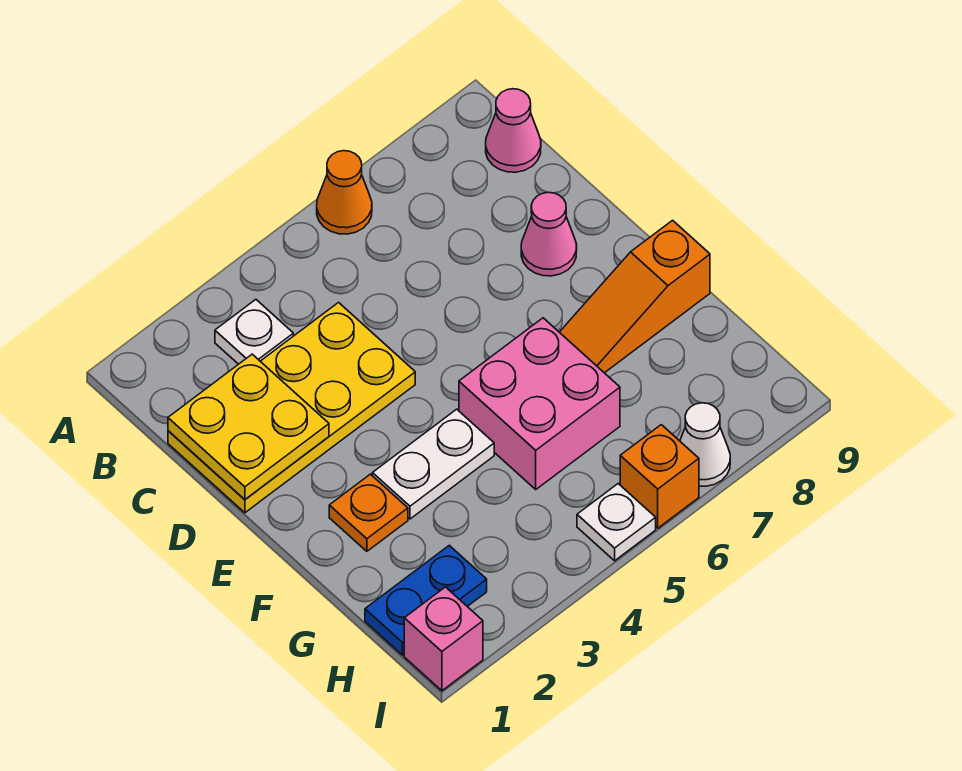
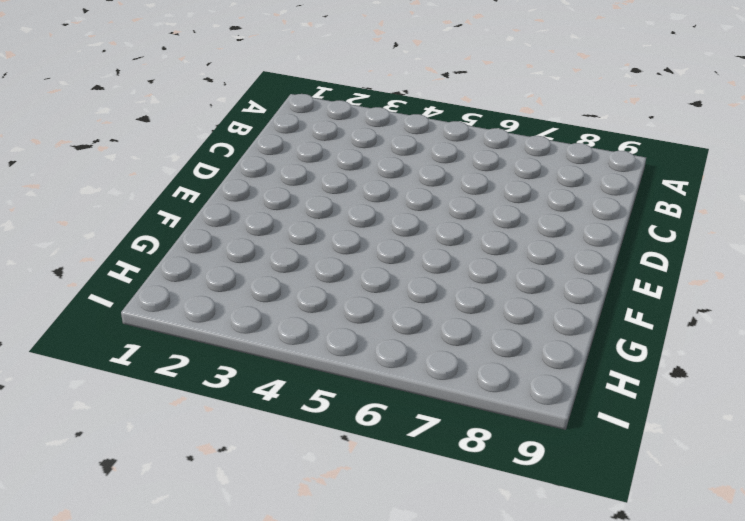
none -> orange 1x1 cone [317,151,372,234]
none -> white 1x1 plate [215,300,293,364]
none -> pink 1x1 cone [486,89,541,172]

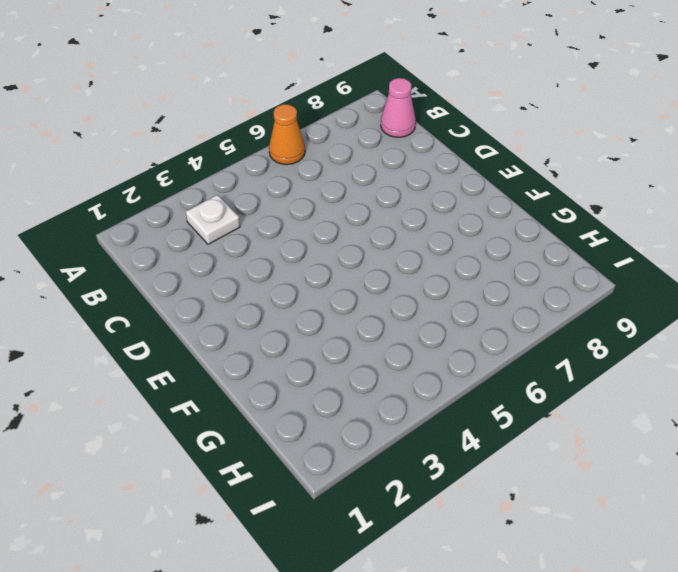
none -> yellow 2x4 plate [168,303,415,513]
none -> pink 1x1 cone [521,192,577,276]
none -> orange 1x1 plate [329,474,408,551]

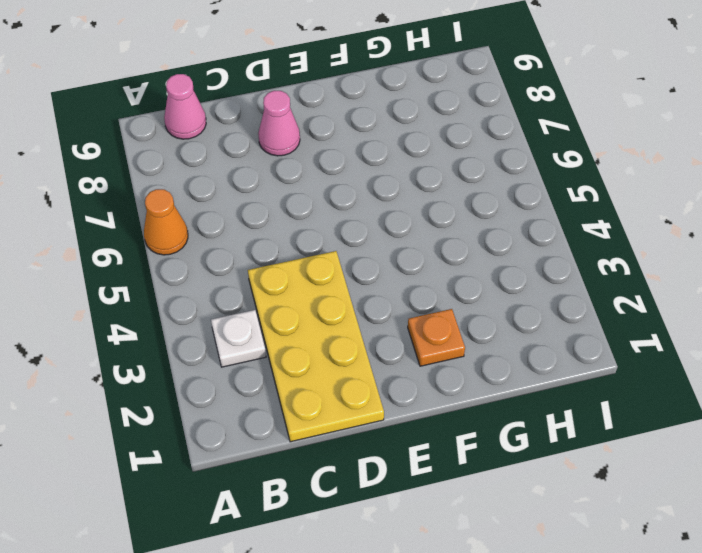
none -> white 1x2 plate [372,409,494,519]
none -> pink 2x2 brick [459,318,620,489]
none -> orange 1x3 slope [560,220,710,373]

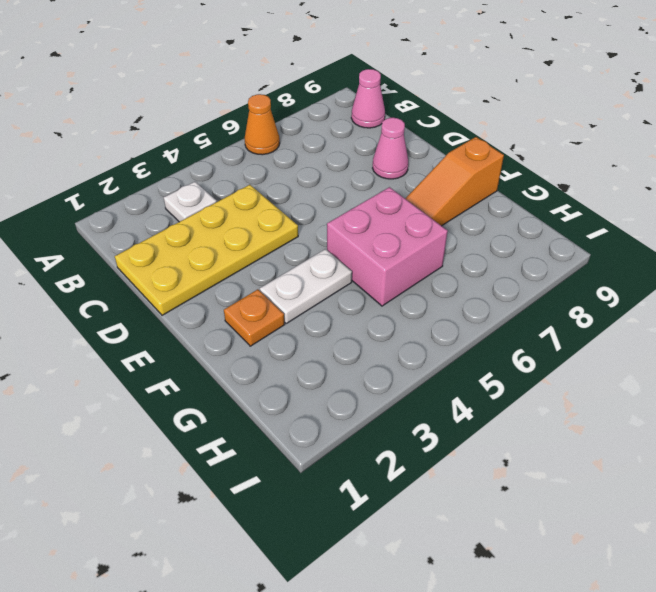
none -> blue 1x2 plate [365,545,487,655]
none -> pink 1x1 brick [404,587,483,691]
none -> white 1x1 plate [577,484,656,561]

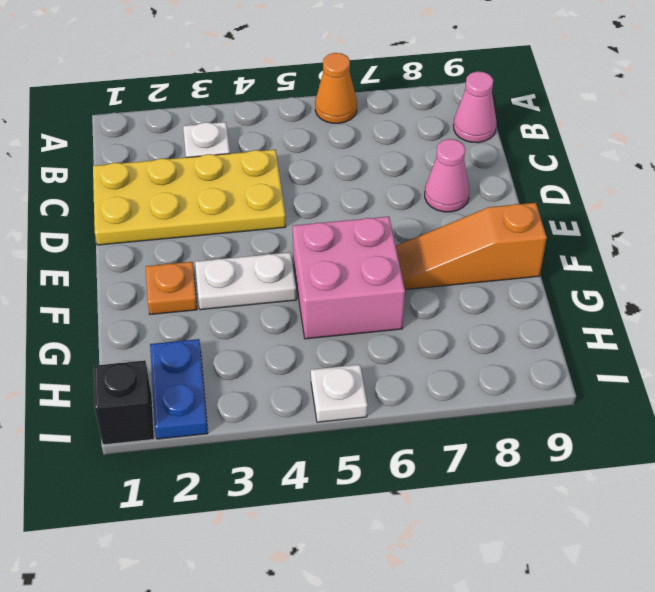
blue 1x2 plate [150,339,208,439] -> blue 1x2 plate turned to [365,545,487,655]
black 1x1 brick [94,360,154,445] -> pink 1x1 brick [404,587,483,691]
none -> orange 1x1 brick [620,425,699,528]
none -> white 1x1 cone [680,403,730,486]
none -> yellow 2x2 plate [168,354,329,499]

